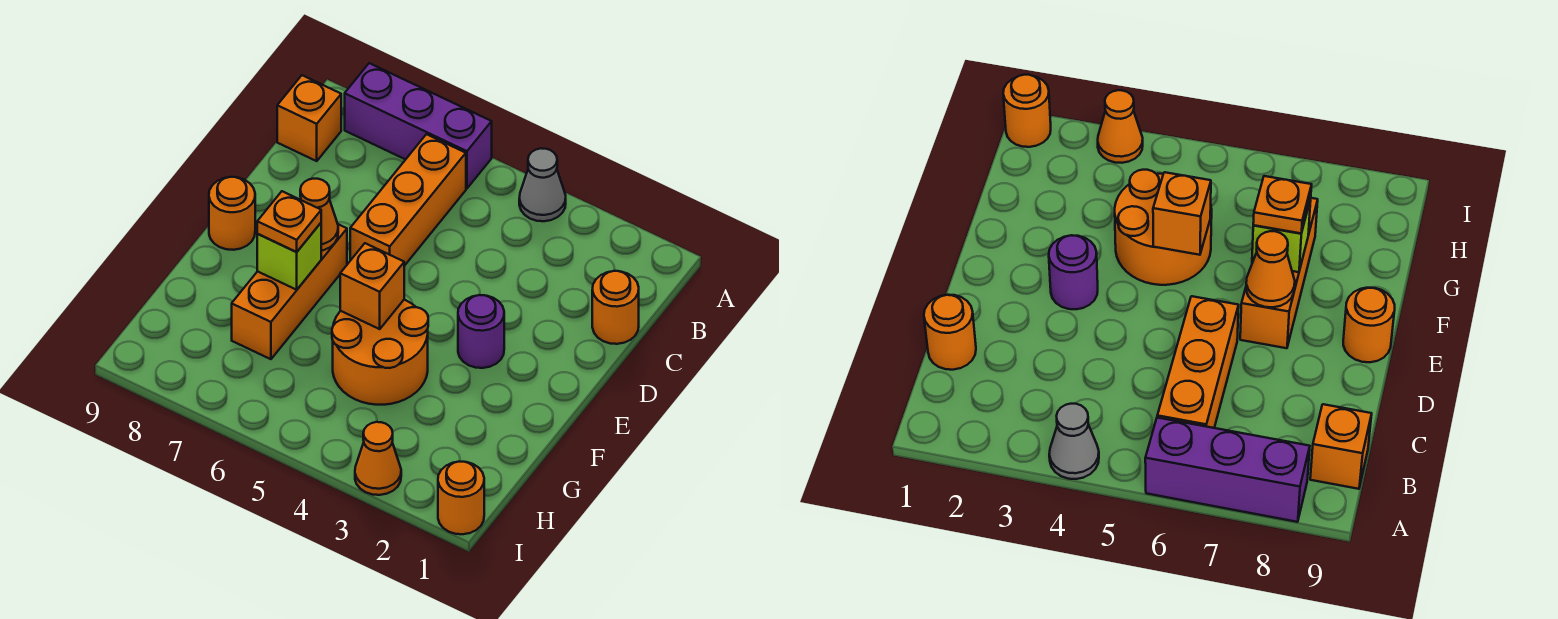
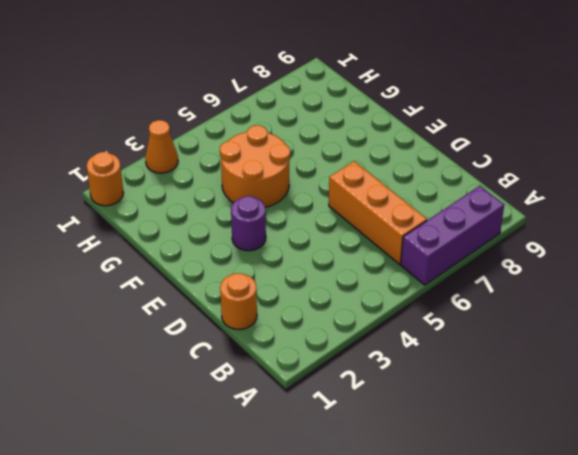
none -> grey 1x1 cone [519,148,566,221]
none -> orange 1x1 brick [277,75,341,161]
none -> orange 1x3 brick [232,224,347,359]

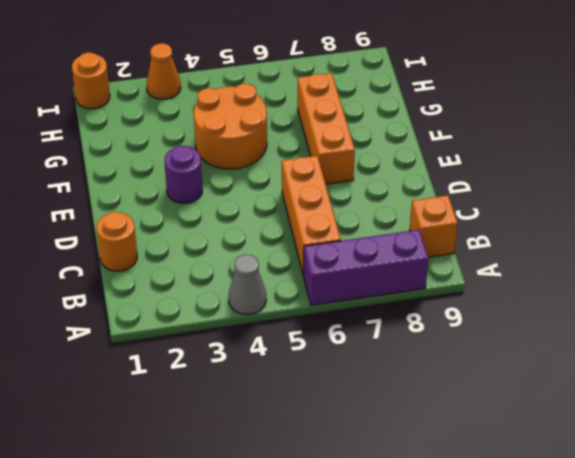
none -> orange 1x1 round brick [209,177,255,250]
none -> orange 1x1 cone [300,179,338,251]
none -> orange 1x1 brick [340,243,404,329]

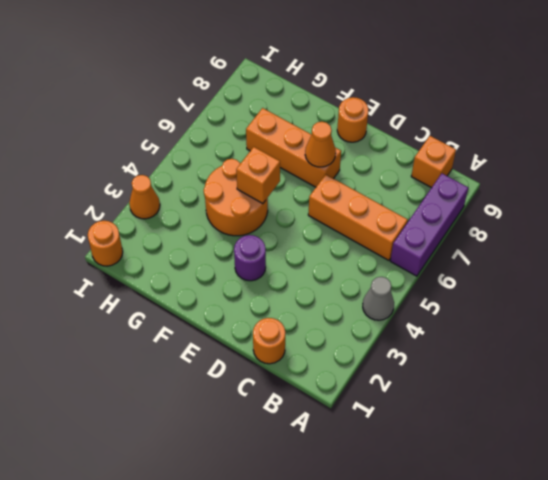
none -> lime 1x1 brick [257,223,321,290]
none -> orange 1x1 plate [257,191,321,252]

